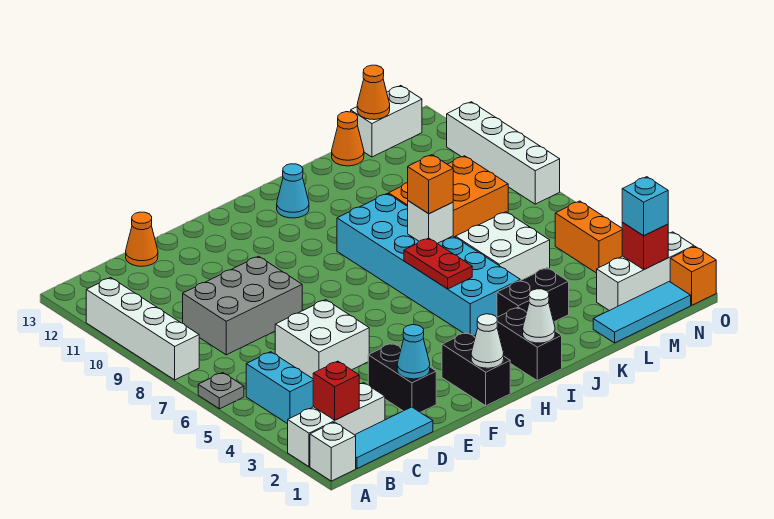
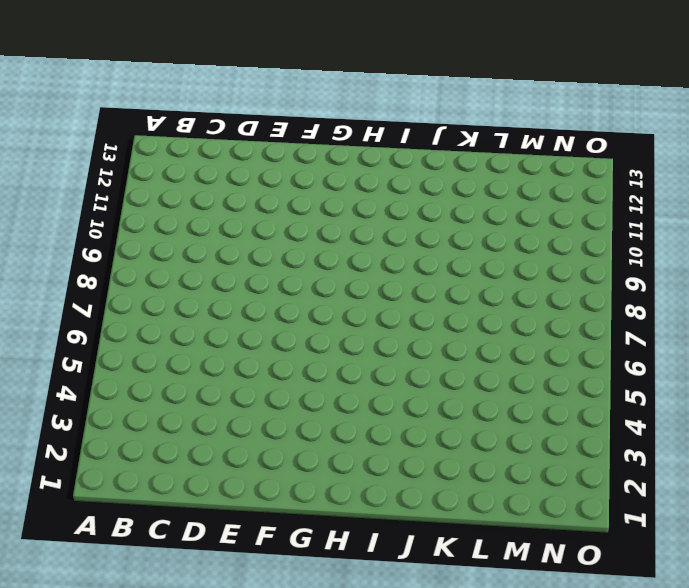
none -> white 1x1 brick [310,422,356,481]
none -> white 1x3 brick [288,383,385,467]
none -> grey 1x1 plate [198,372,244,409]
none -> white 1x4 brick [86,278,199,380]

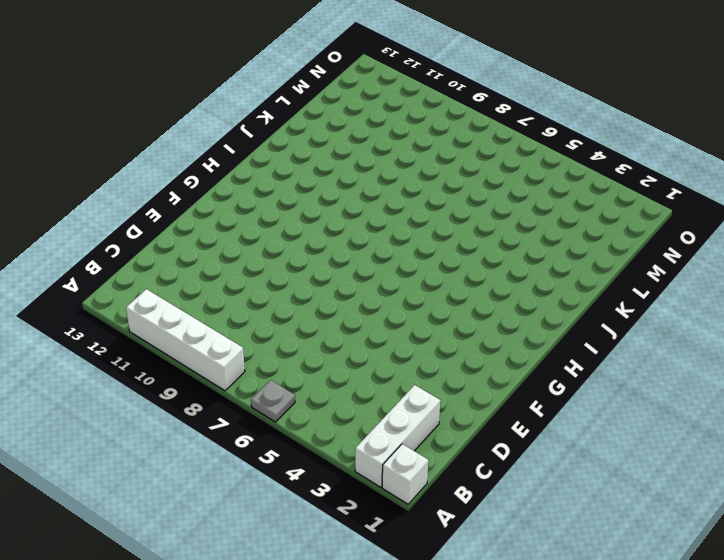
none -> cyan 1x3 tile [355,407,433,468]
none -> cyan 1x2 brick [246,352,313,424]
none -> grey 2x3 brick [183,256,302,355]
none -> white 2x2 brick [275,300,369,379]

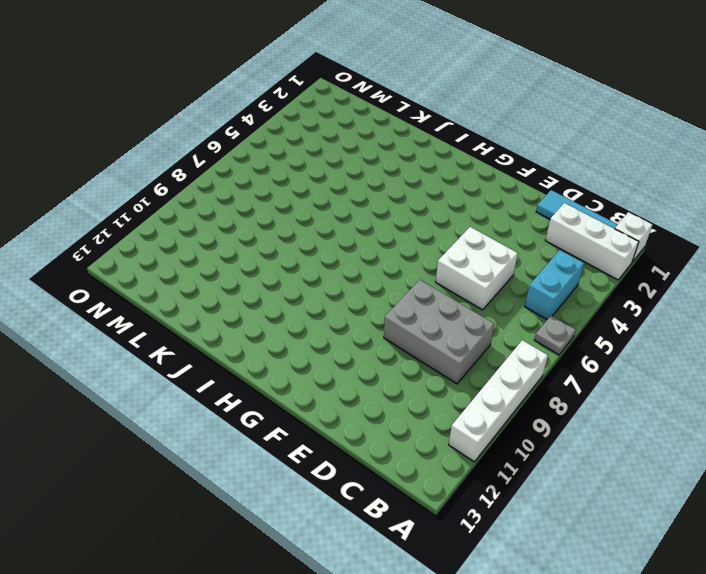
none -> orange 1x1 cone [126,212,158,266]
none -> black 1x2 brick [368,343,436,412]
none -> black 1x2 brick [442,332,510,406]
none -> black 1x2 brick [497,307,562,381]

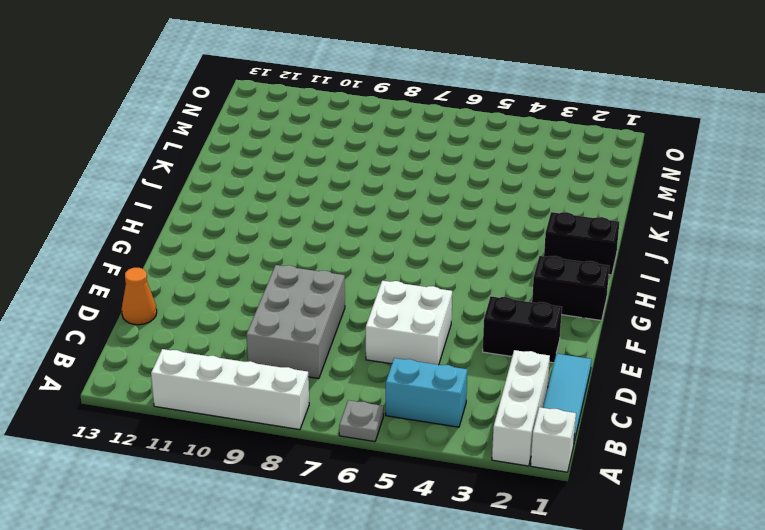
none -> cyan 2x6 brick [337,194,520,336]
none -> cyan 1x1 cone [277,164,309,218]
none -> black 1x2 brick [497,268,569,322]
none -> white 2x2 brick [456,212,550,280]

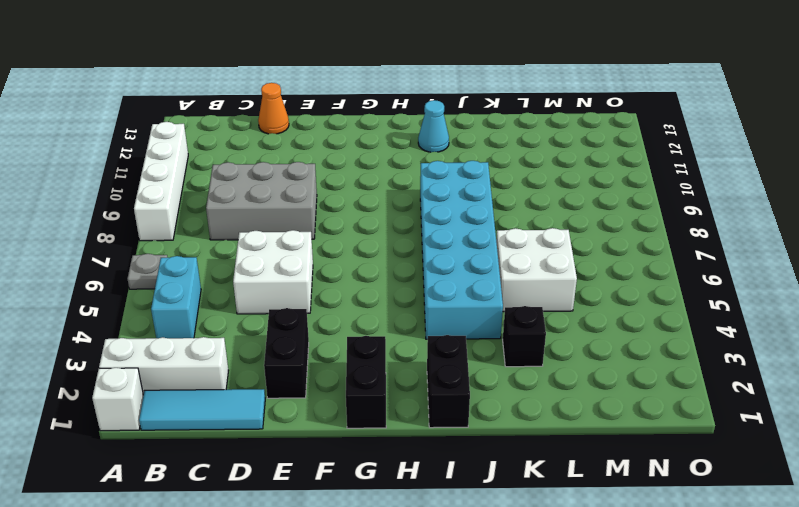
black 1x1 brick [503,306,546,367] -> black 1x2 brick [497,268,569,322]
none -> orange 2x3 brick [389,156,508,237]
none -> cyan 1x3 tile [593,282,691,343]
none -> orange 1x1 cone [332,112,364,166]
none -> white 1x3 brick [597,232,694,311]

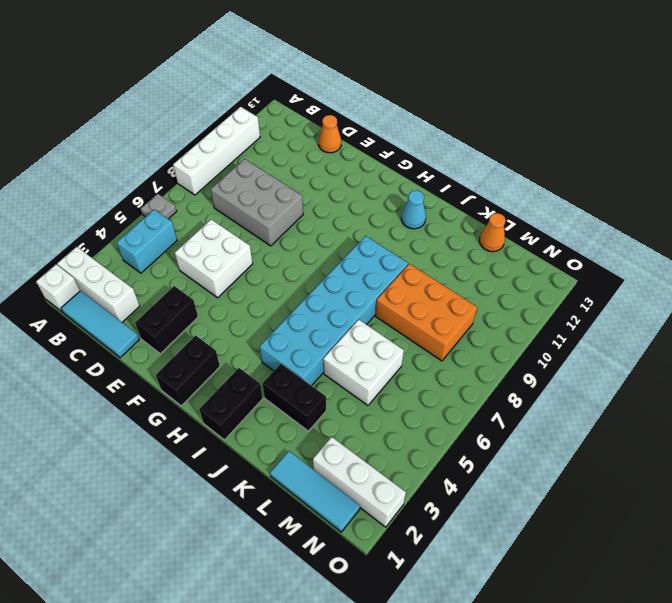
none -> white 1x2 brick [351,86,422,157]
none -> orange 1x2 brick [555,201,622,273]
none -> orange 1x1 brick [670,246,716,305]
none -> white 1x4 brick [447,102,560,204]

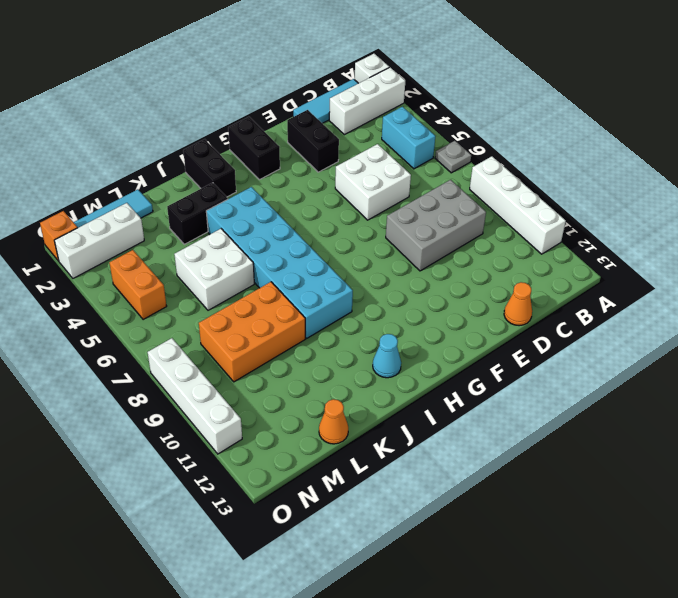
none -> white 1x2 brick [351,86,422,157]
none -> red 1x1 brick [313,361,359,420]
none -> cyan 1x1 cone [397,325,430,379]
none -> white 1x1 cone [471,314,504,368]

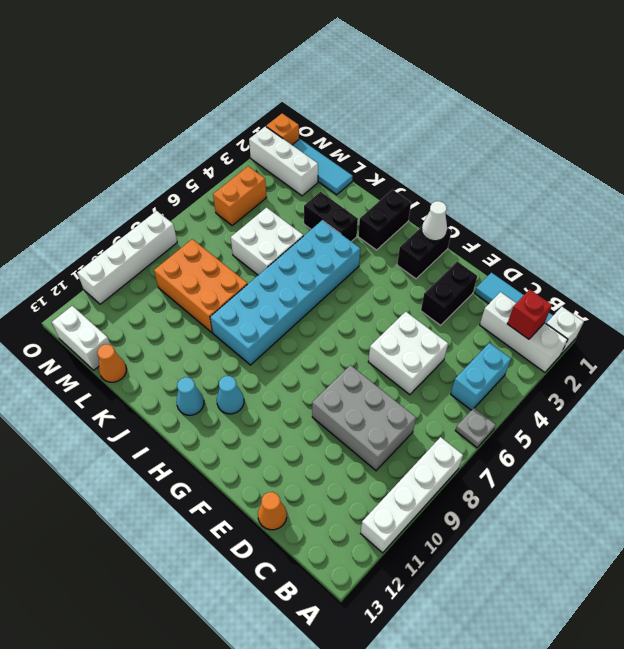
cyan 1x1 cone [217,376,244,414] -> cyan 1x1 cone moved to [397,325,430,379]
none -> white 1x1 cone [523,289,555,343]
none -> red 1x2 plate [404,238,472,289]
none -> white 1x1 brick [408,201,453,244]
none -> orange 1x1 cone [357,65,390,120]

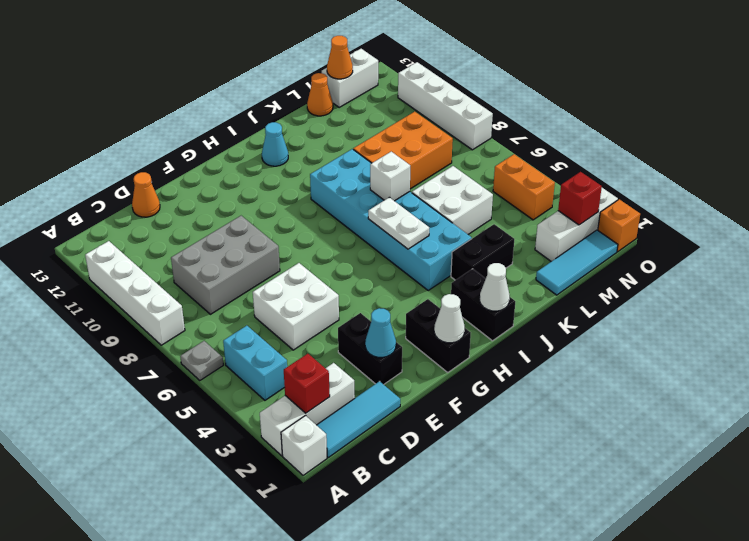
white 1x2 plate [368,197,429,249] -> red 1x2 plate [404,238,472,289]
none -> orange 1x1 brick [408,155,453,214]
none -> cyan 1x1 brick [622,177,668,236]

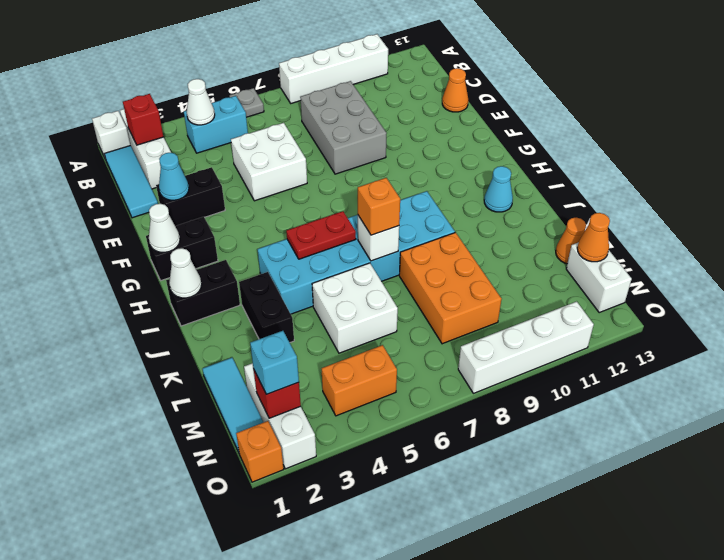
white 1x1 cone [187,79,215,125] -> none

